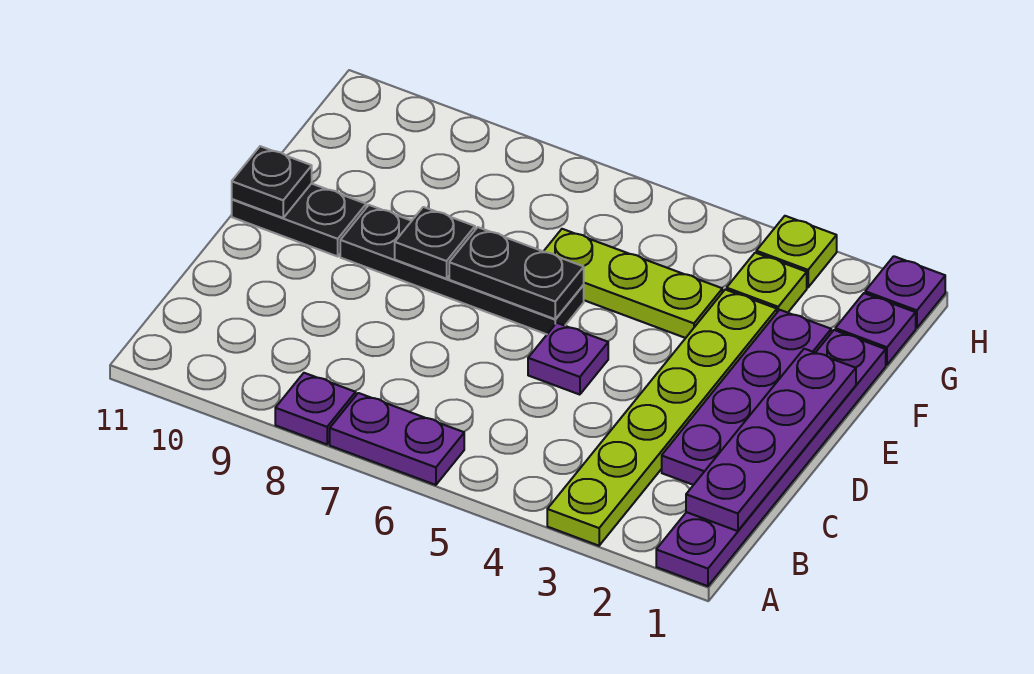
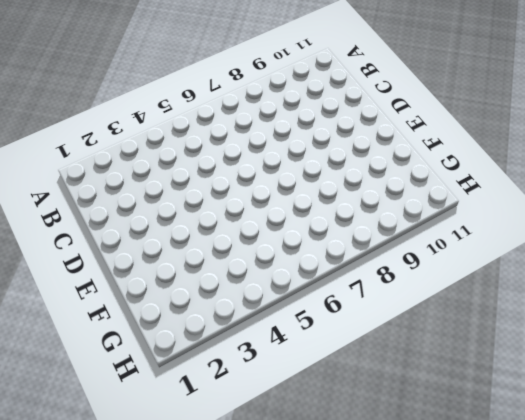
none -> purple 1x6 plate [656,330,886,586]
none -> lime 1x6 plate [547,290,777,546]
none -> purple 1x2 plate [330,393,464,485]

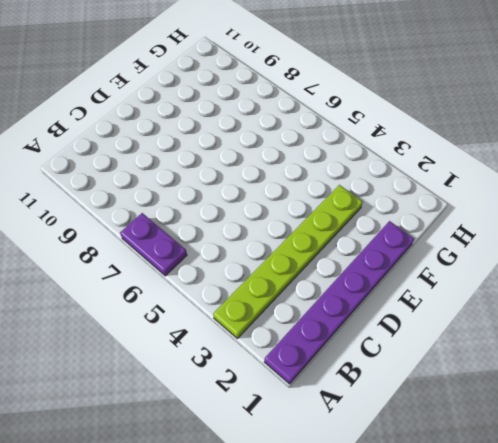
none -> purple 1x1 plate [275,373,356,444]
none -> purple 1x4 plate [662,310,831,485]
none -> purple 1x1 plate [528,323,608,395]

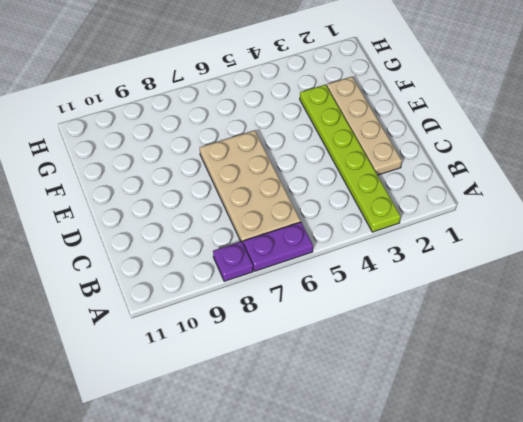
tan 2x4 plate [200,130,301,242] -> black 1x4 plate [340,205,584,334]
tan 1x4 plate [327,77,402,175] -> purple 1x4 plate [662,310,831,485]
none -> purple 1x6 plate [656,330,886,586]
none -> purple 1x1 plate [528,323,608,395]
none -> black 1x2 plate [232,183,366,256]

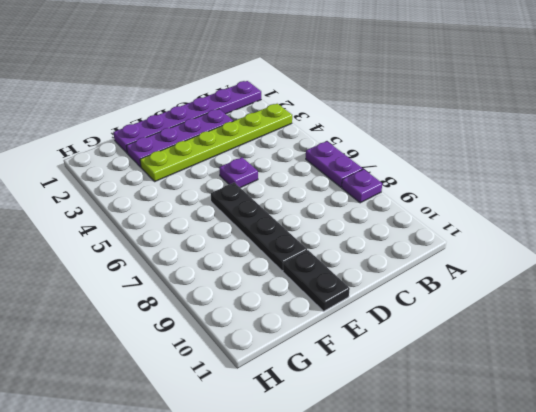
none -> lime 1x3 plate [544,229,722,338]
none -> purple 1x1 plate [835,293,916,365]
none -> lime 1x1 plate [727,253,807,313]

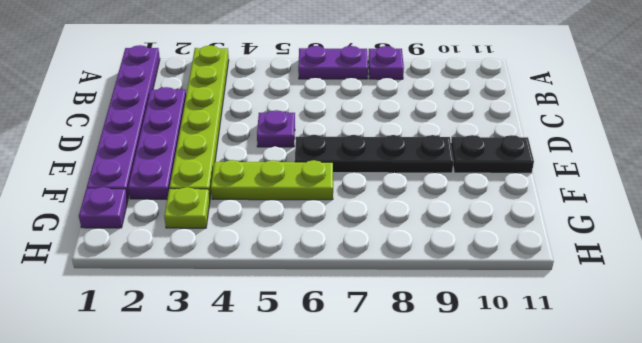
none -> purple 1x1 plate [865,256,945,328]
none -> lime 1x1 plate [756,216,837,287]
none -> purple 1x4 plate [686,349,856,531]

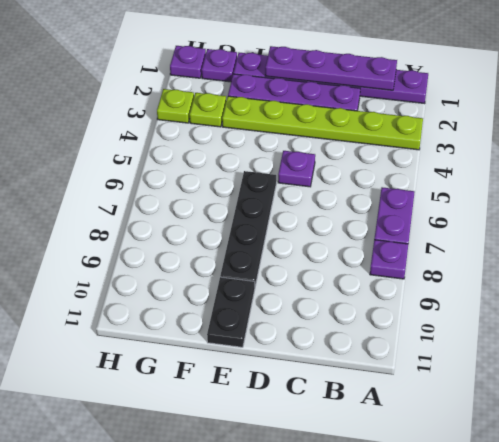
none -> lime 1x3 plate [544,229,722,338]
none -> black 1x2 plate [449,227,584,319]
none -> black 1x1 plate [395,207,475,279]

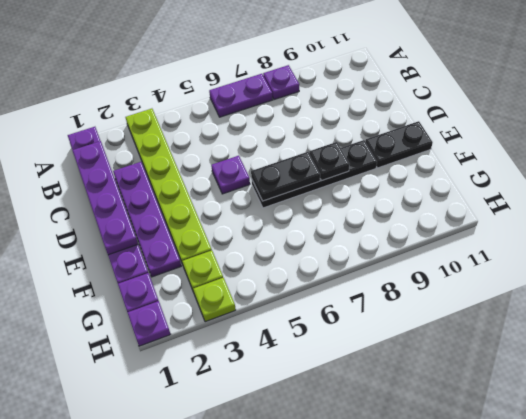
none -> lime 1x3 plate [544,229,722,338]
none -> black 1x1 plate [232,146,312,218]

